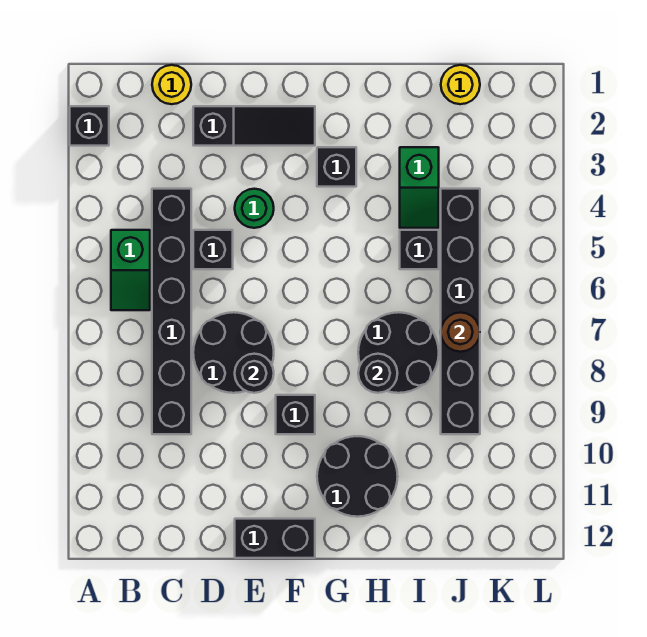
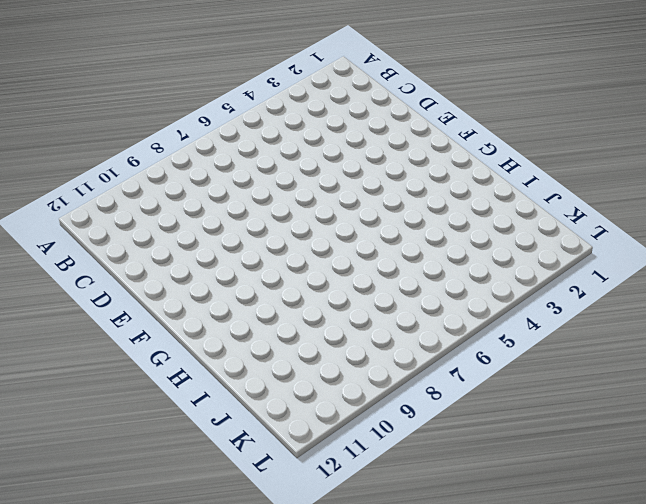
none -> black 1x1 brick [70,106,109,146]
none -> green 1x2 slope [111,230,150,310]
none -> yellow 1x1 round brick [152,65,191,104]

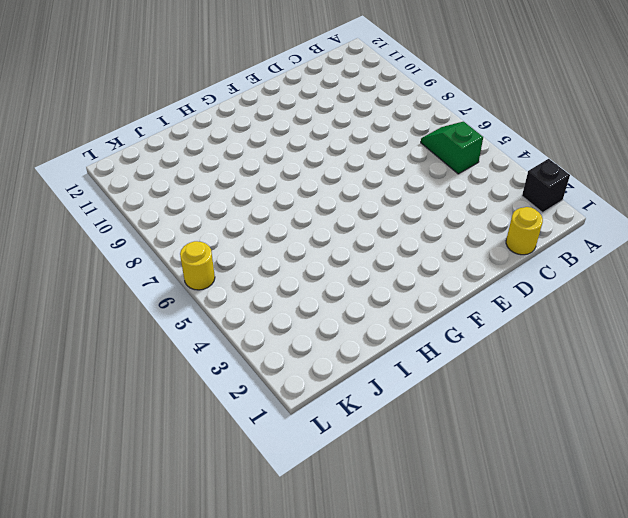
yellow 1x1 round brick [180,241,215,290] -> yellow 1x1 round brick moved to [441,65,480,104]
none -> black 1x6 brick [152,189,191,434]
none -> black 1x3 slope [193,106,315,146]
none -> black 1x1 brick [193,230,233,269]

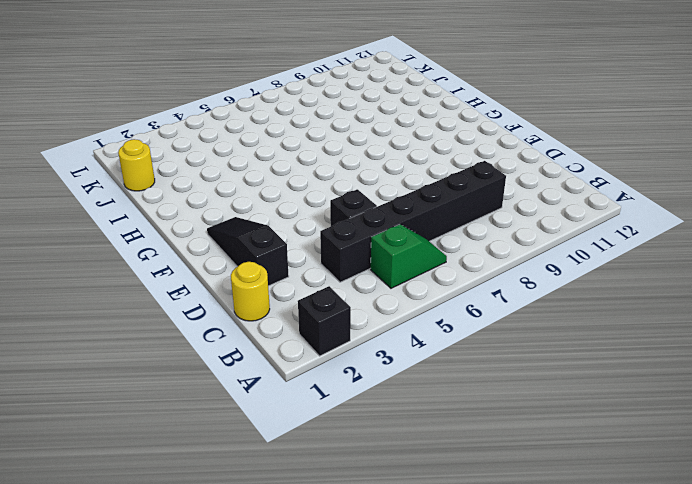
none -> black 2x2 round brick [193,312,274,393]
none -> green 1x1 round brick [235,189,274,228]
none -> black 1x2 brick [235,519,315,558]

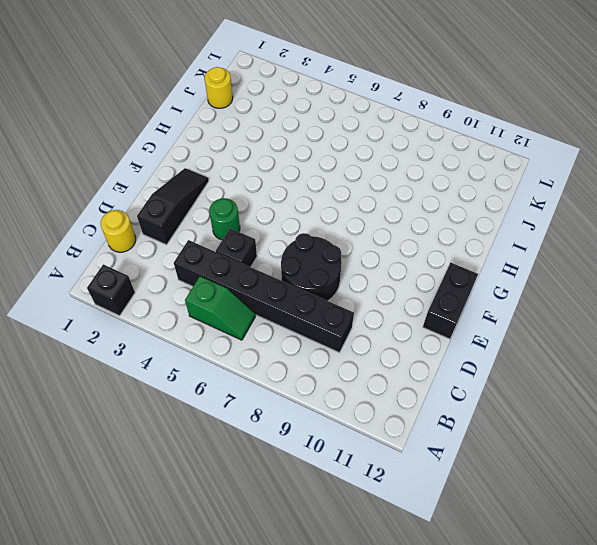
none -> black 1x1 brick [276,395,315,434]
none -> black 1x1 brick [317,147,356,187]
none -> black 2x2 round brick [317,436,398,517]

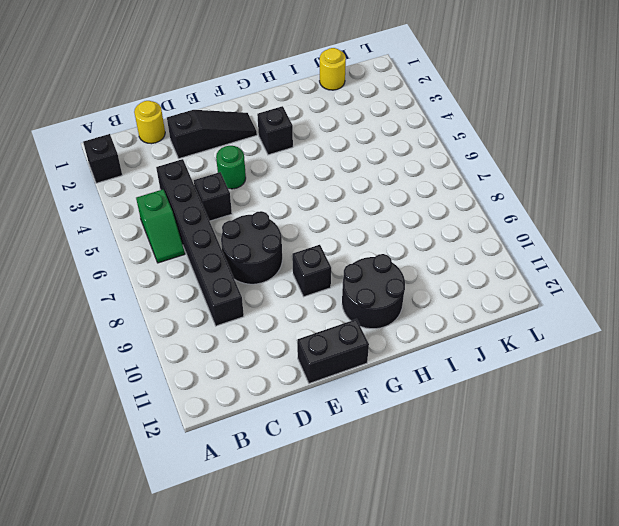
none -> black 2x2 round brick [358,312,439,393]
none -> green 1x2 slope [400,147,439,228]
none -> black 1x1 brick [400,230,439,269]

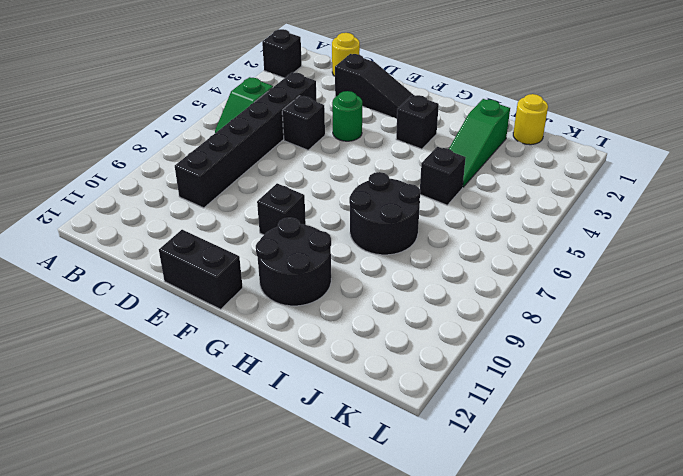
green 1x3 slope [449,99,510,187] -> green 1x2 slope [400,147,439,228]
none -> black 2x2 round brick [193,312,274,393]
none -> black 1x6 brick [441,189,480,434]
none -> black 1x1 round brick [235,354,274,393]

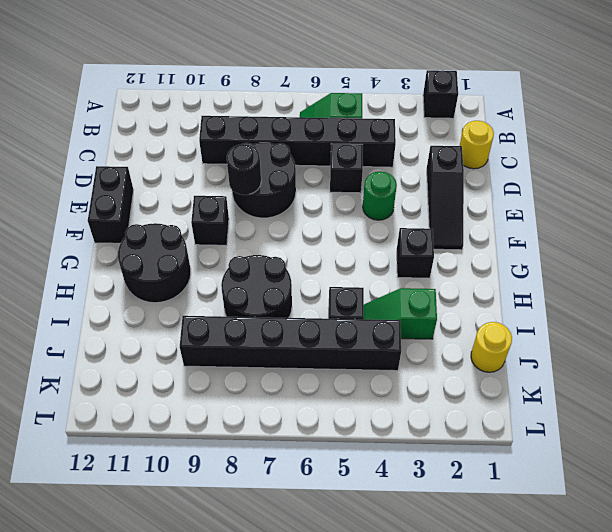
none -> black 1x1 round brick [358,354,398,393]
none -> brown 1x1 round brick [441,312,480,352]

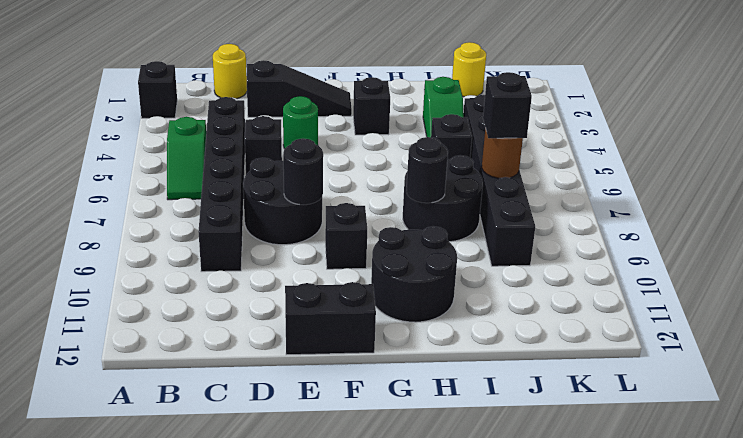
black 1x1 brick [483,72,532,138] -> none

